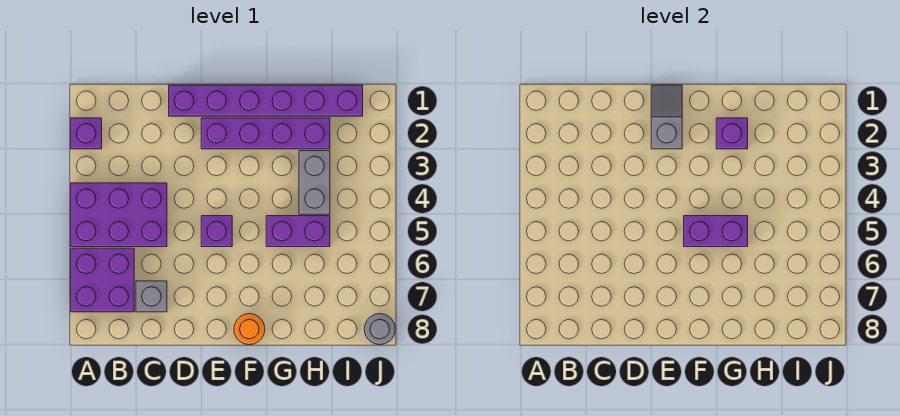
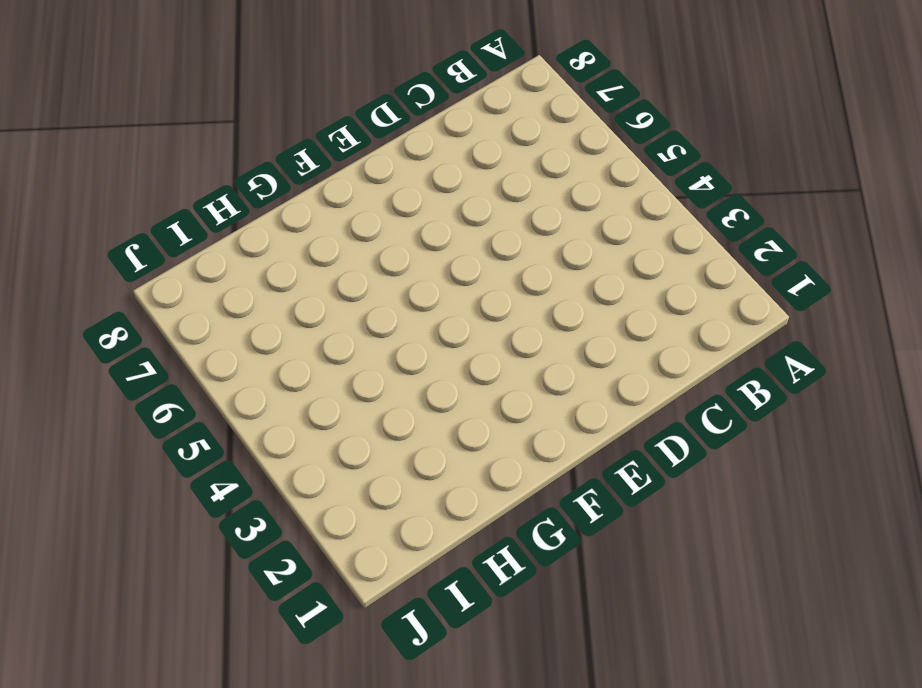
none -> purple 1x1 brick [71,118,102,149]
none -> purple 2x3 brick [71,183,167,247]
none -> purple 2x2 brick [71,248,134,312]

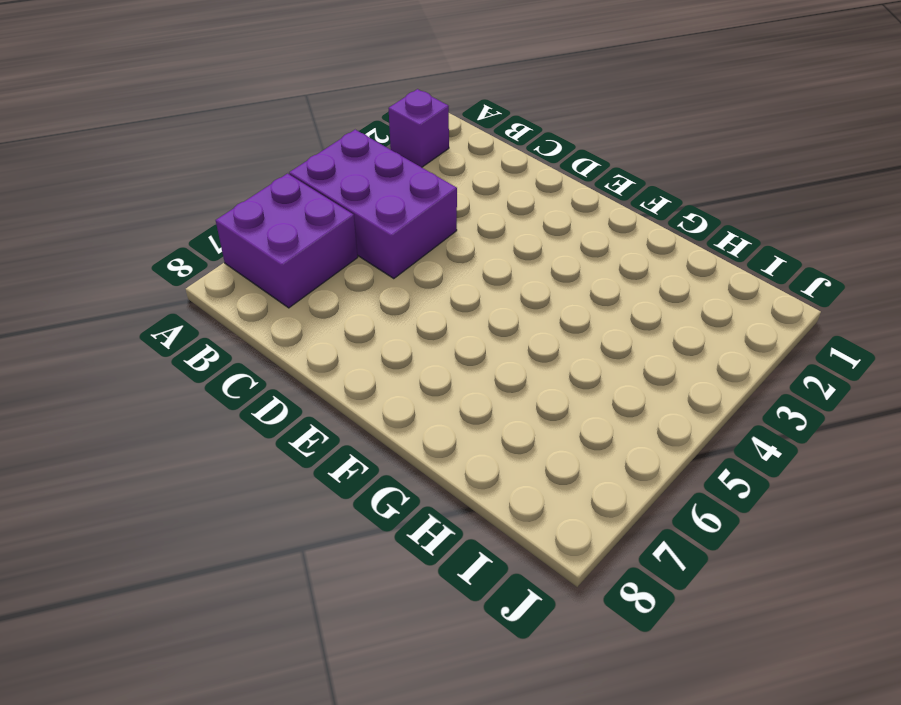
none -> grey 1x1 brick [136,281,167,312]
none -> purple 1x6 brick [169,85,363,116]
none -> purple 1x4 brick [201,118,330,149]

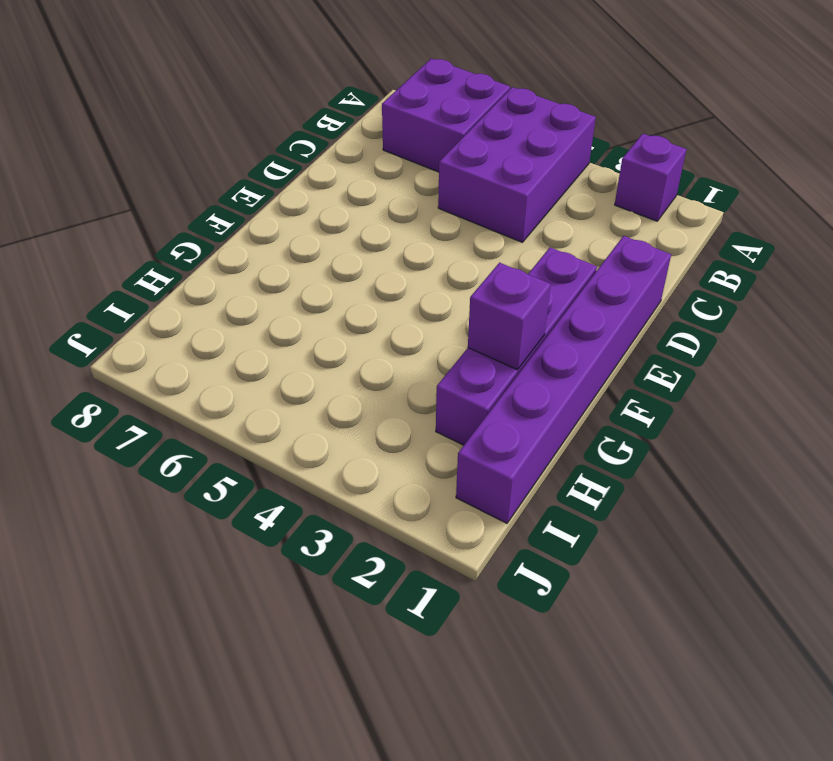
none -> grey 1x1 brick [136,281,167,312]
none -> purple 1x1 brick [201,216,232,247]
none -> orange 1x1 round brick [234,314,265,345]

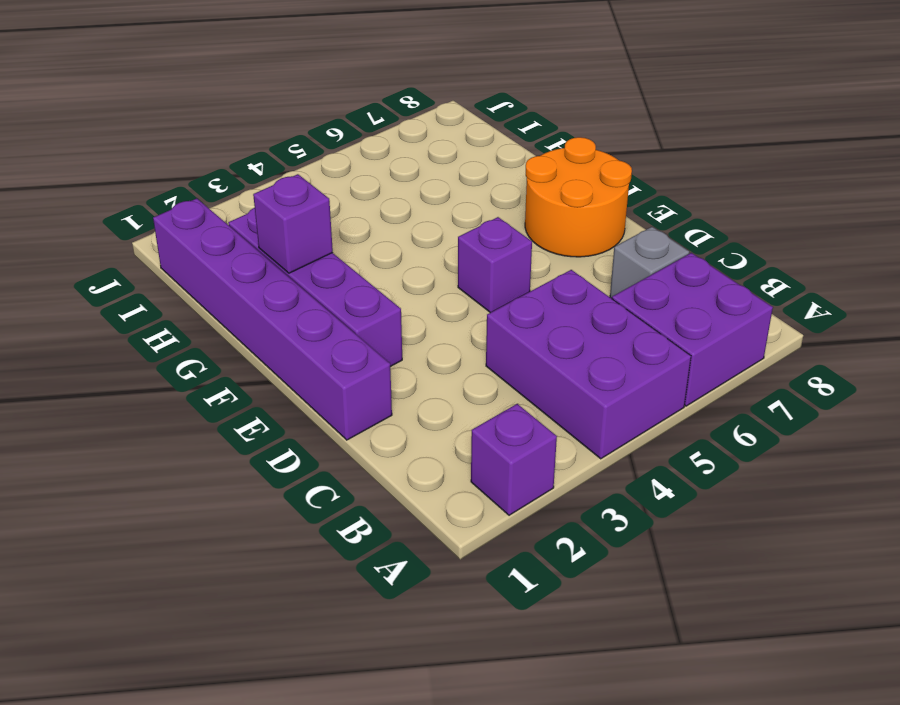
orange 2x2 round brick [525,137,632,257] -> orange 1x1 round brick [234,314,265,345]
none -> purple 1x2 brick [266,216,330,247]
none -> grey 1x2 brick [299,151,330,214]
none -> grey 1x1 round brick [364,314,395,345]

